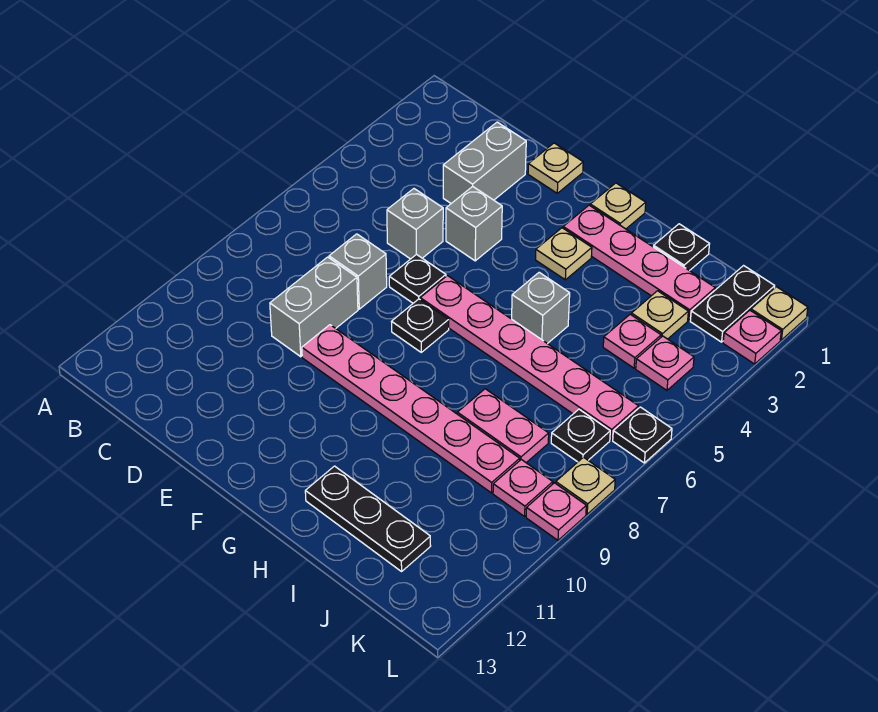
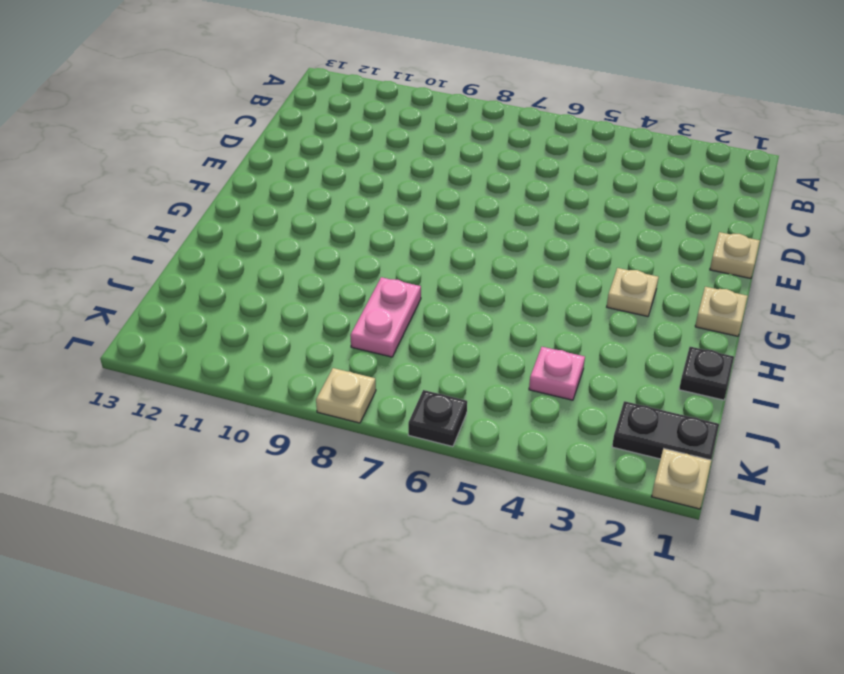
none -> grey 1x2 brick [443,122,526,203]
none -> grey 1x1 brick [387,189,443,259]
none -> grey 1x1 brick [329,234,387,309]

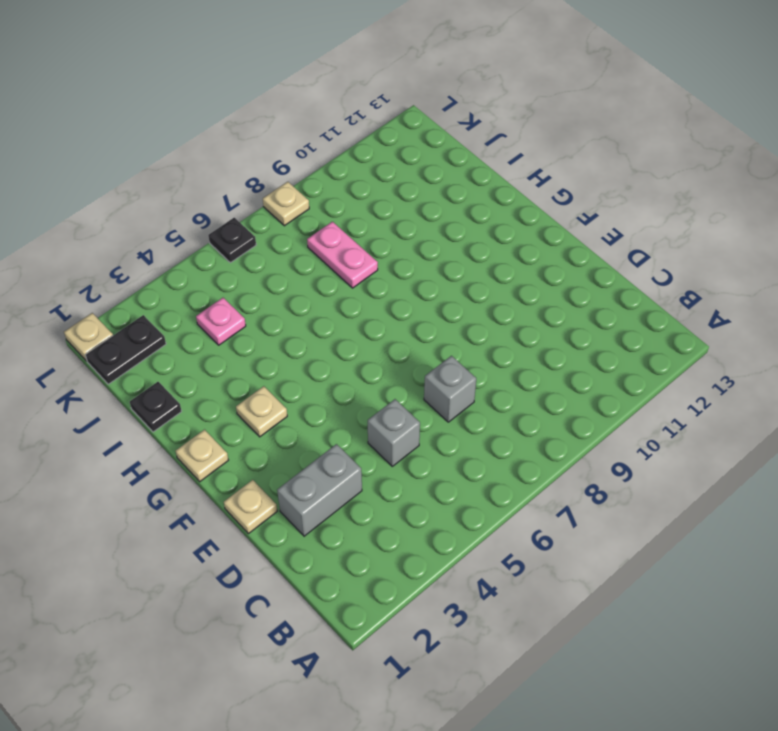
none -> grey 1x2 brick [270,257,358,357]
none -> grey 1x1 brick [446,187,502,261]
none -> black 1x1 plate [389,254,446,303]

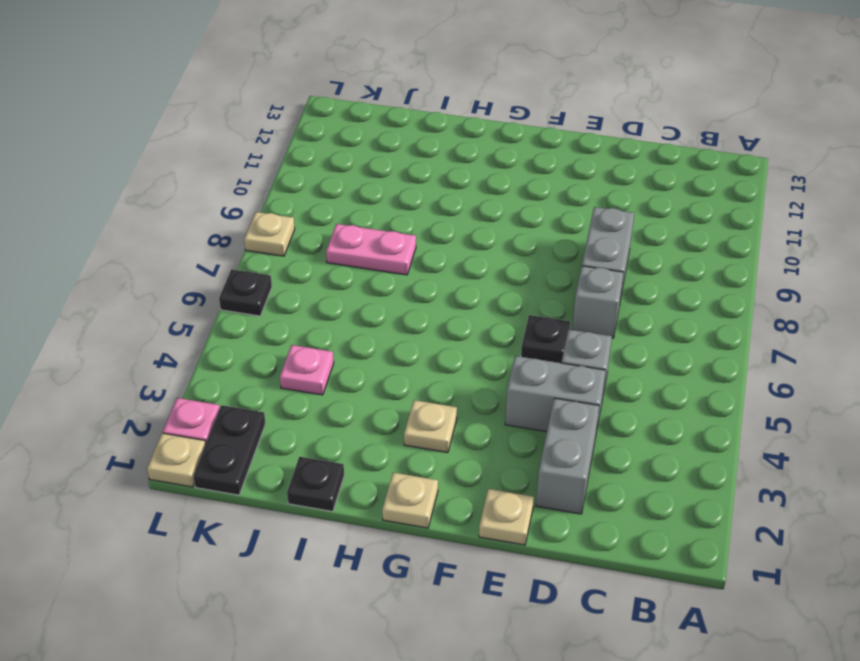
grey 1x2 brick [505,356,606,433] -> grey 1x1 brick [446,187,502,261]
none -> pink 1x6 plate [302,325,520,493]
none -> pink 1x6 plate [420,276,639,440]
none -> black 1x1 plate [392,299,449,352]

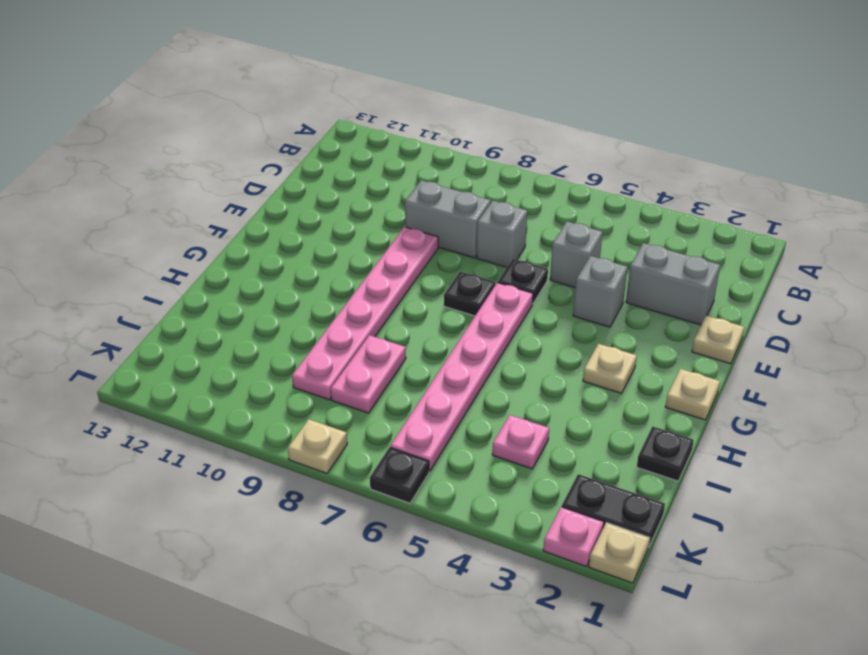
none -> pink 1x4 plate [563,205,715,321]
none -> grey 1x1 brick [512,272,570,344]
none -> black 1x3 plate [305,466,431,571]

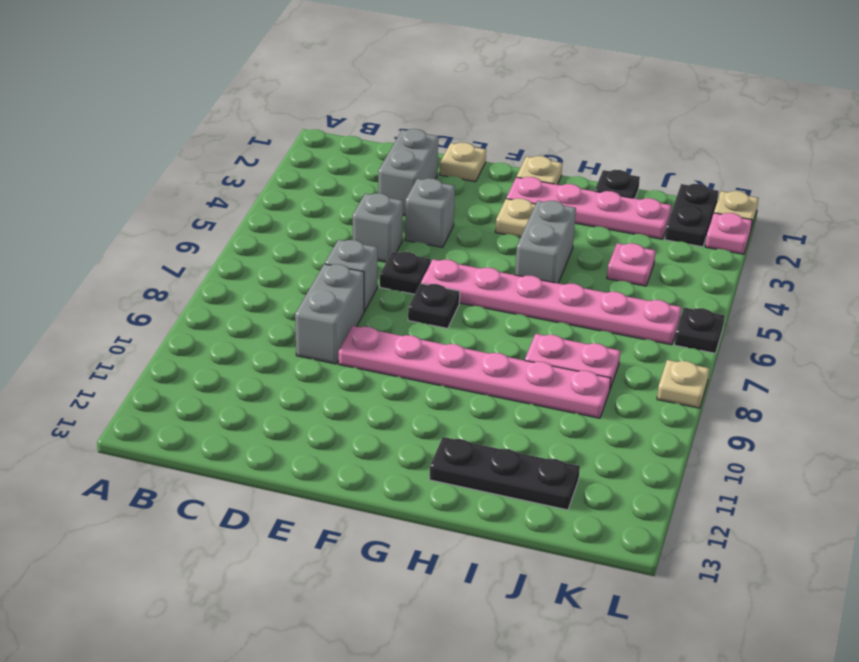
grey 1x2 brick [515,201,576,283] -> grey 1x1 brick [512,272,570,344]
none -> tan 1x1 plate [631,291,688,339]
none -> pink 1x1 plate [636,336,694,390]
none -> black 1x1 plate [551,409,610,462]

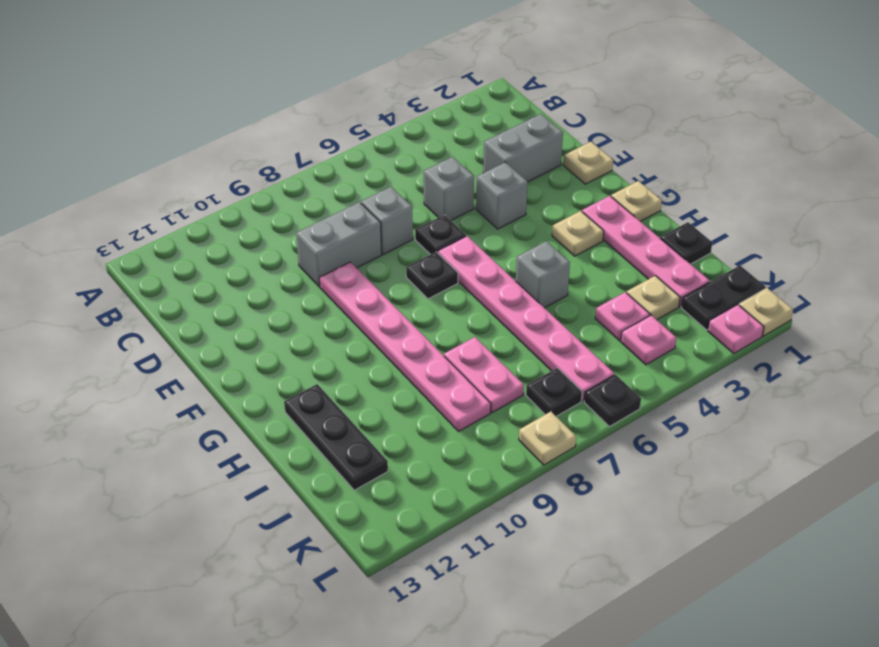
none -> pink 1x1 plate [493,460,553,516]
none -> pink 1x1 plate [526,483,586,540]

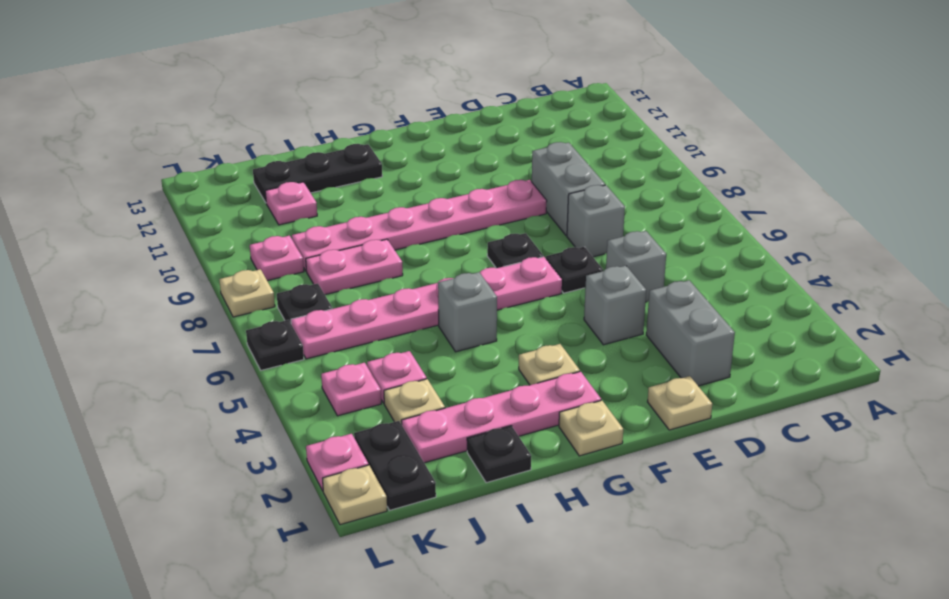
pink 1x1 plate [265,182,317,225] -> pink 1x1 plate moved to [526,483,586,540]

